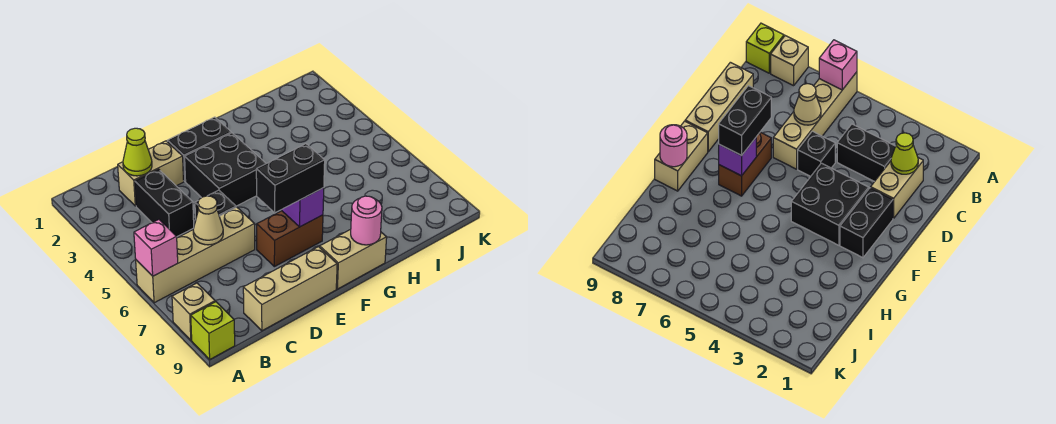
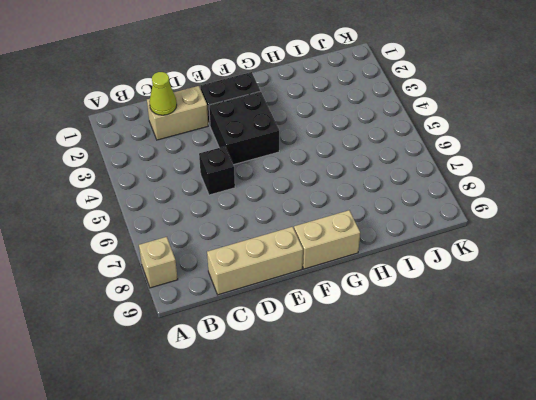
none -> tan 1x4 brick [136,207,255,303]
none -> lime 1x1 brick [191,302,235,359]
none -> black 1x2 brick [135,169,194,237]

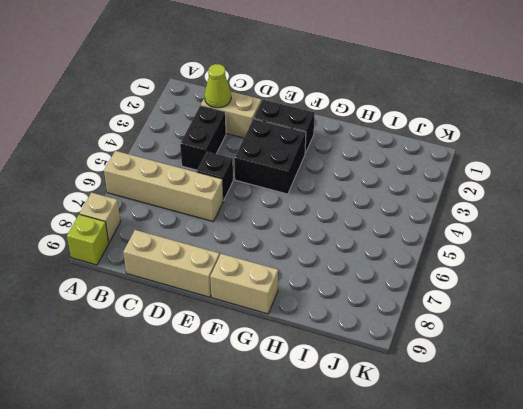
none -> brown 1x2 brick [257,211,323,267]
none -> pink 1x1 brick [134,220,178,276]
none -> tan 1x1 cone [193,196,223,245]

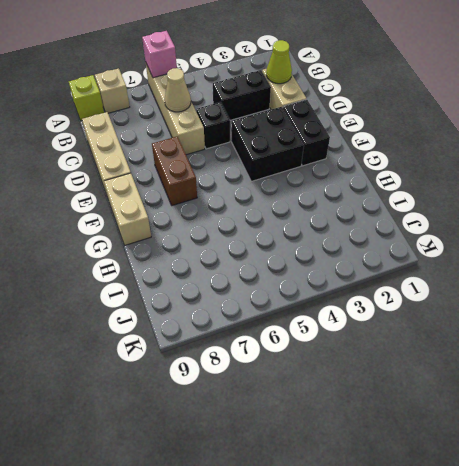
none -> purple 1x1 brick [282,188,324,227]
none -> pink 1x1 round brick [351,196,382,245]
none -> black 1x2 brick [256,144,325,213]

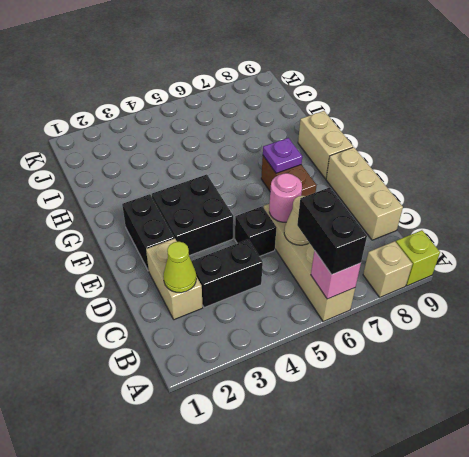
black 1x2 brick [297,187,367,274] -> black 1x2 brick moved to [256,144,325,213]
pink 1x1 round brick [269,173,302,222] -> pink 1x1 round brick moved to [351,196,382,245]
purple 1x1 plate [263,138,302,173] -> purple 1x1 brick [282,188,324,227]

